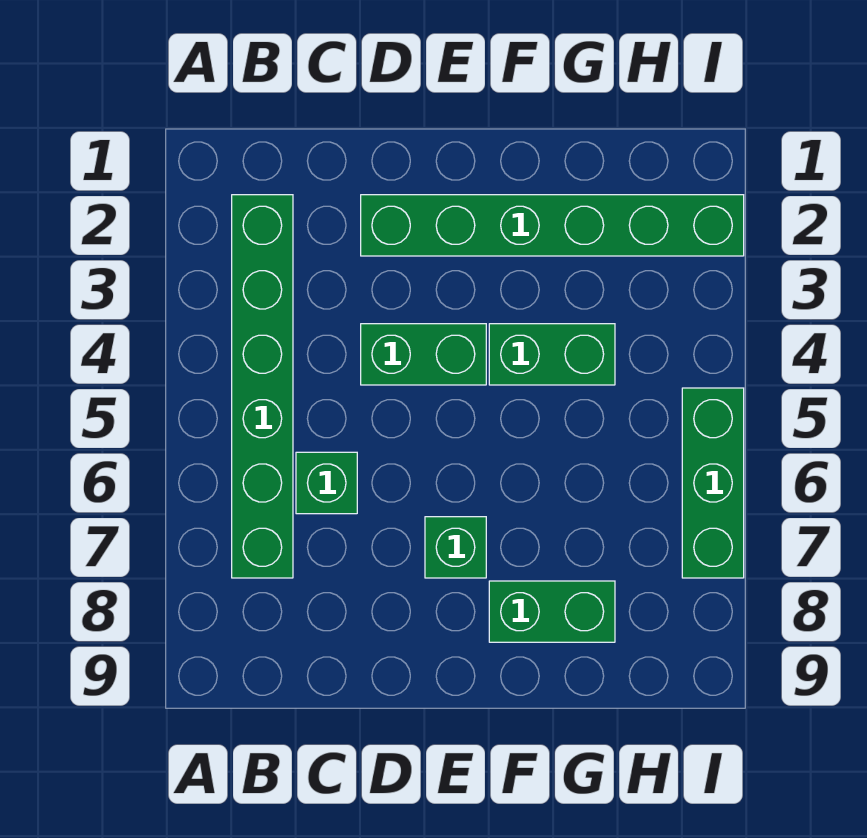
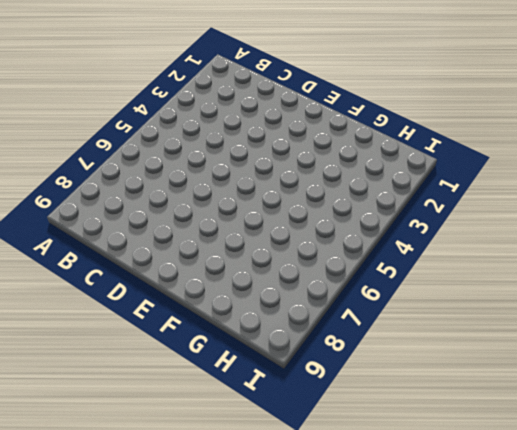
none -> green 1x6 brick [232,195,293,578]
none -> green 1x1 brick [296,452,357,514]

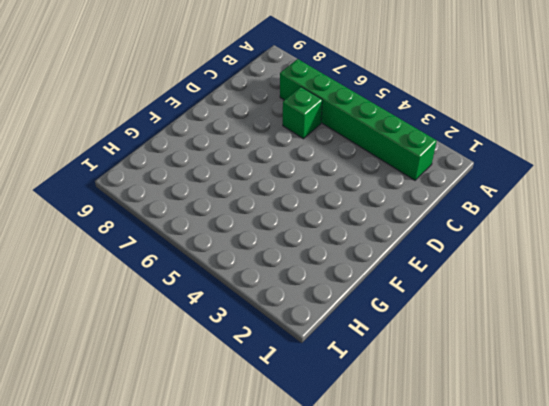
none -> green 1x6 brick [361,195,744,256]
none -> green 1x2 brick [361,324,486,385]

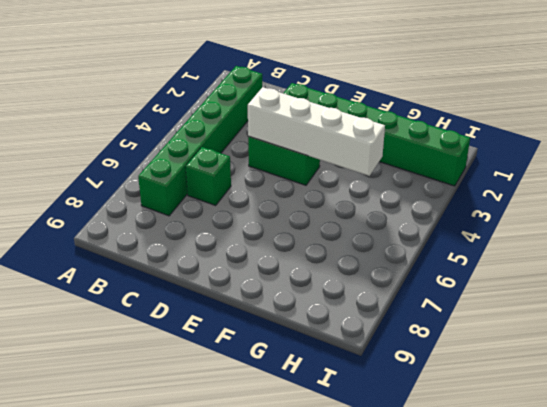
white 1x4 brick [248,87,385,176] -> none
none -> green 1x1 brick [425,517,486,578]
none -> green 1x2 brick [489,324,615,385]

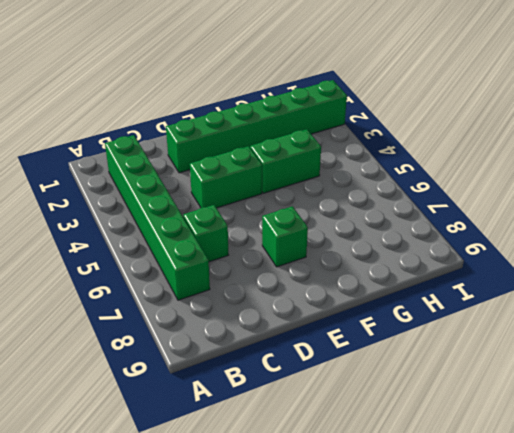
none -> green 1x2 brick [489,581,615,642]
none -> green 1x3 brick [682,388,744,578]

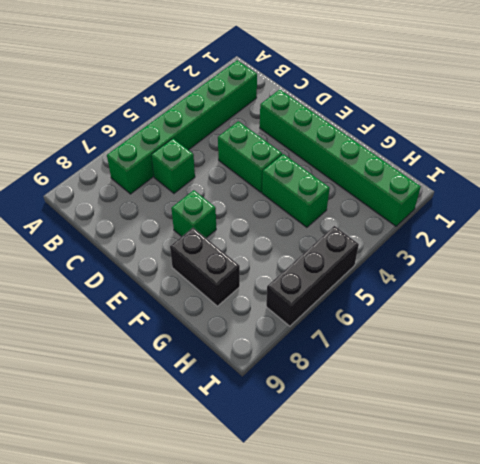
black 1x2 brick [170,228,240,306] -> green 1x2 brick [489,581,615,642]
black 1x3 brick [266,226,359,326] -> green 1x3 brick [682,388,744,578]

